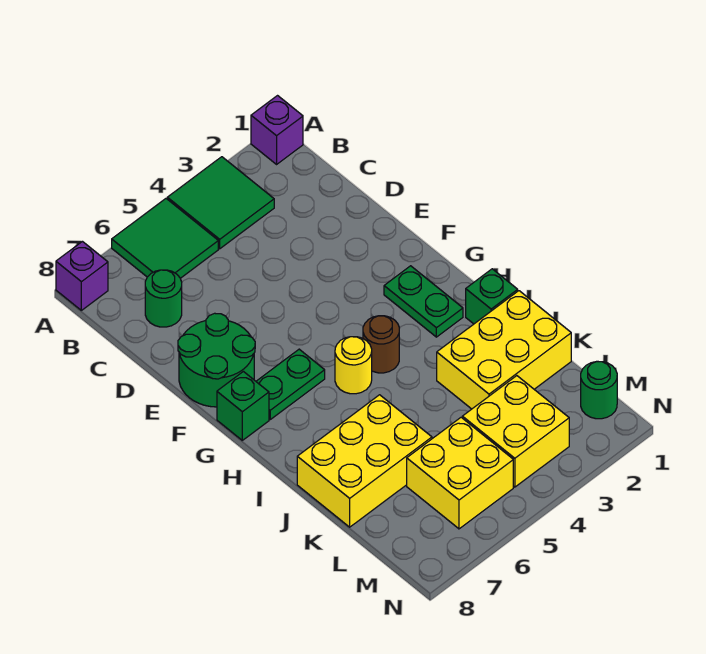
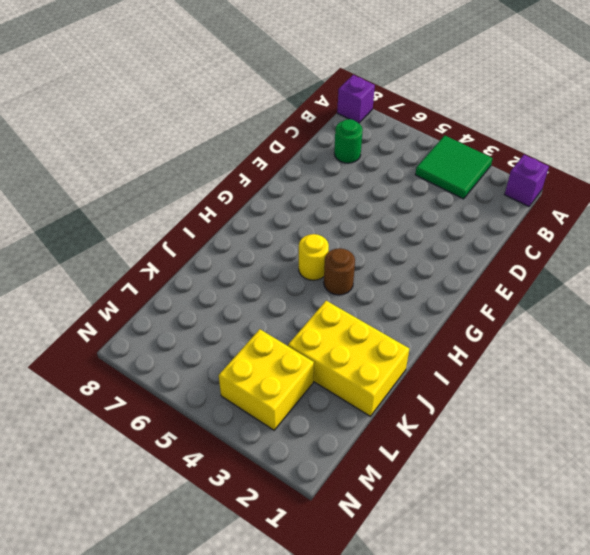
none -> green 2x2 tile [112,199,218,278]
none -> green 2x2 round brick [178,313,255,407]
none -> green 1x2 plate [384,266,463,337]

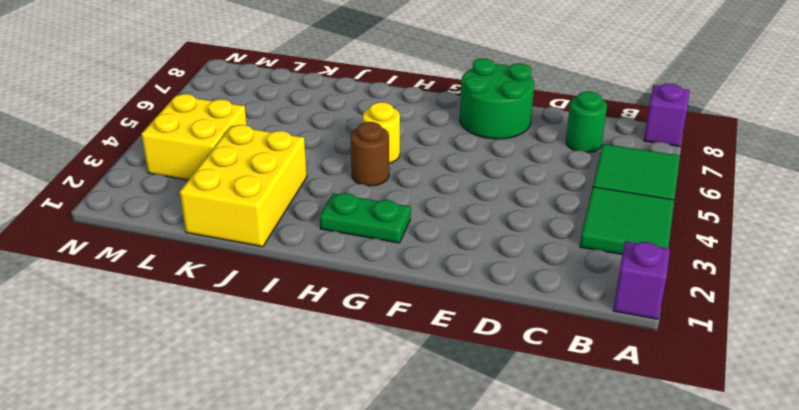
none -> green 1x2 plate [256,349,325,419]
none -> green 1x1 brick [217,372,269,440]
none -> green 1x1 brick [466,269,518,324]

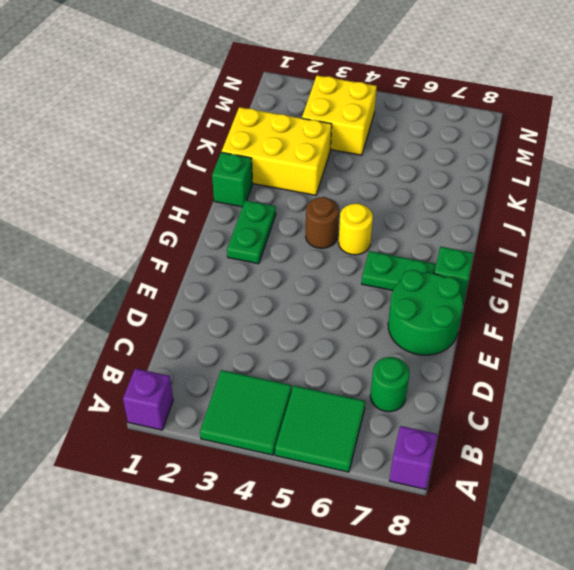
none -> yellow 2x3 brick [297,395,432,527]
none -> yellow 2x2 brick [407,417,513,529]
none -> green 1x1 round brick [581,361,617,419]

